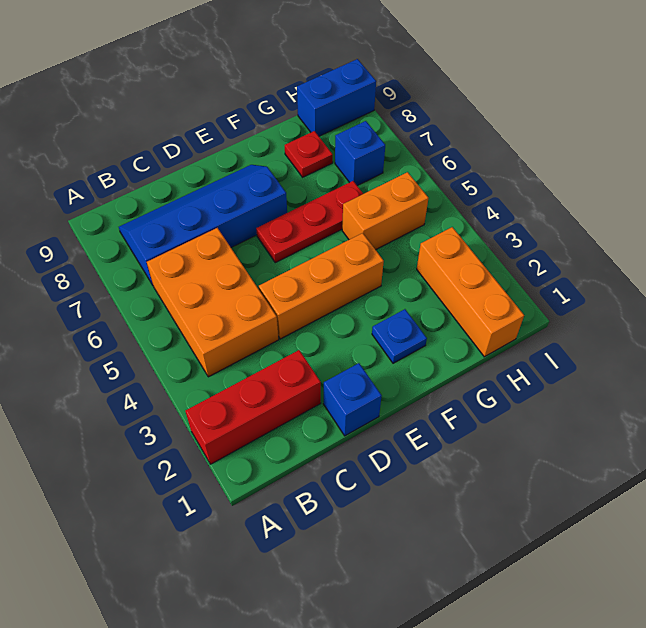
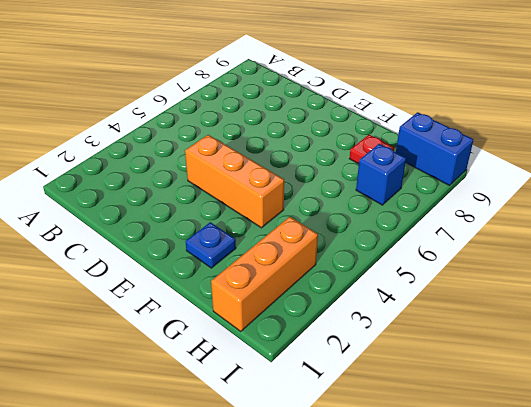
none -> red 1x3 brick [186,350,321,464]
none -> orange 2x3 brick [147,228,279,377]
none -> blue 2x4 slope [119,165,287,285]

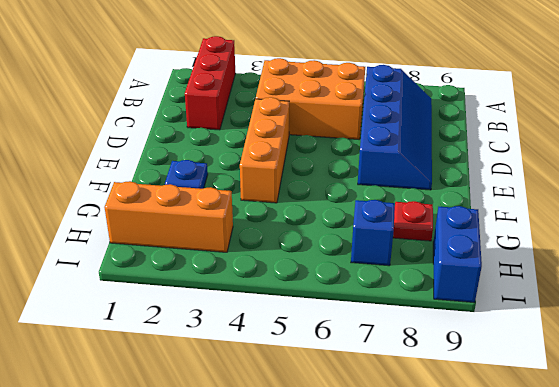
none -> blue 1x1 brick [324,363,382,436]
none -> red 1x3 plate [256,181,363,263]
none -> orange 1x2 brick [342,172,428,250]

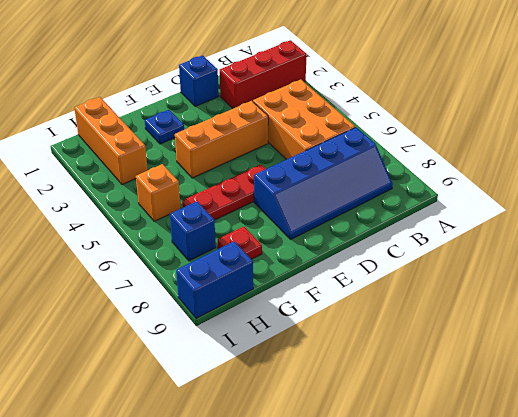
orange 1x1 brick [136,164,181,221] -> orange 1x2 brick [342,172,428,250]

